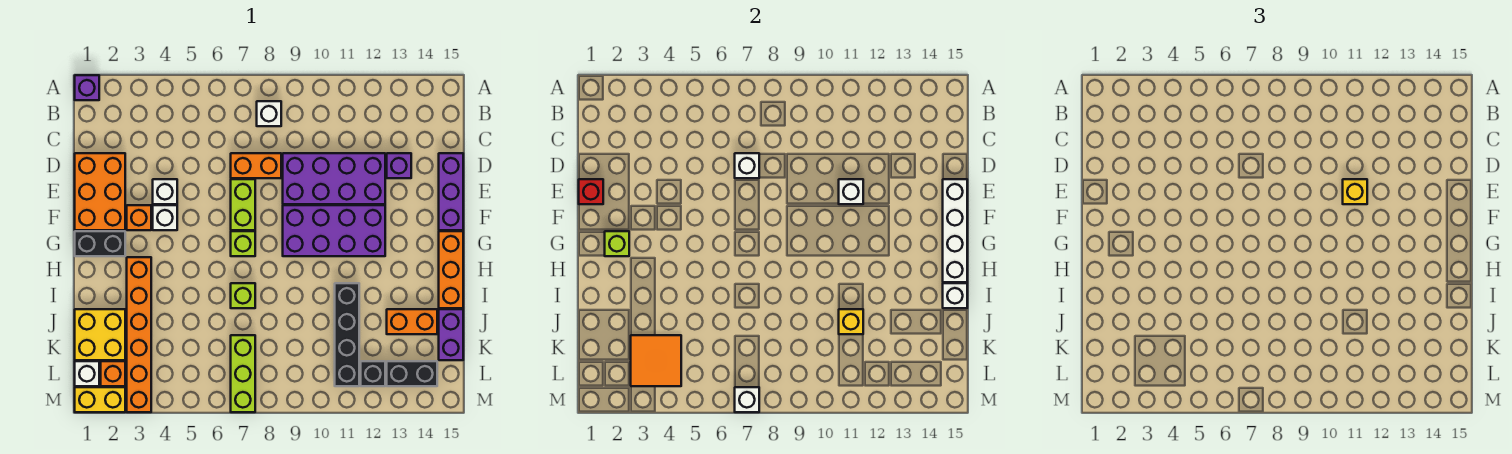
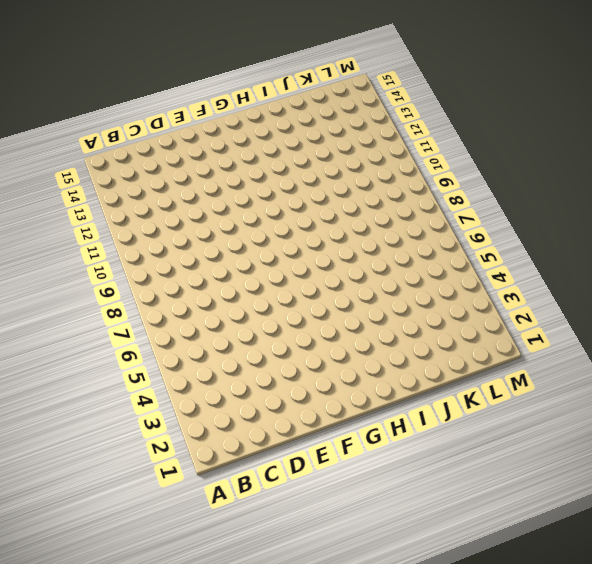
none -> purple 1x1 brick [75,75,99,100]
none -> white 1x1 brick [257,101,281,126]
none -> orange 2x3 brick [75,153,125,230]
none -> orange 1x2 brick [231,153,281,178]

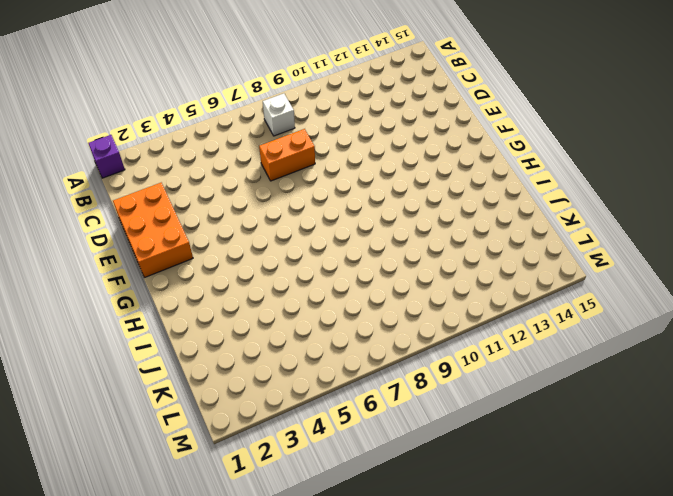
none -> purple 2x4 brick [283,153,385,204]
none -> purple 1x1 brick [387,153,411,178]
none -> purple 1x3 brick [439,153,463,230]
none -> white 1x1 brick [153,179,177,204]

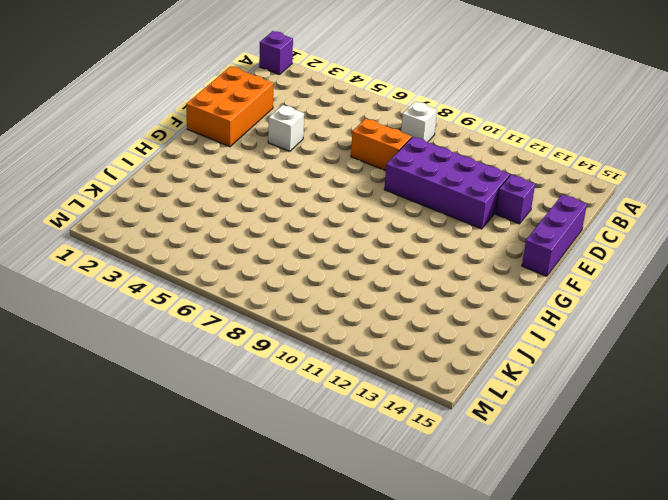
none -> lime 1x2 brick [231,179,255,230]
none -> orange 1x1 brick [127,205,151,230]
none -> white 1x1 brick [153,205,177,230]
none -> purple 2x4 brick [283,205,385,256]

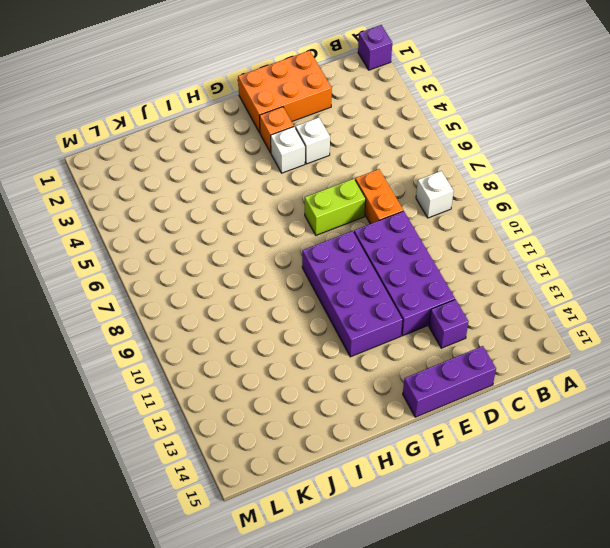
none -> black 1x2 brick [75,231,125,256]
none -> lime 1x1 brick [231,231,255,256]
none -> orange 1x3 brick [439,231,463,308]
none -> orange 1x6 brick [127,257,151,412]

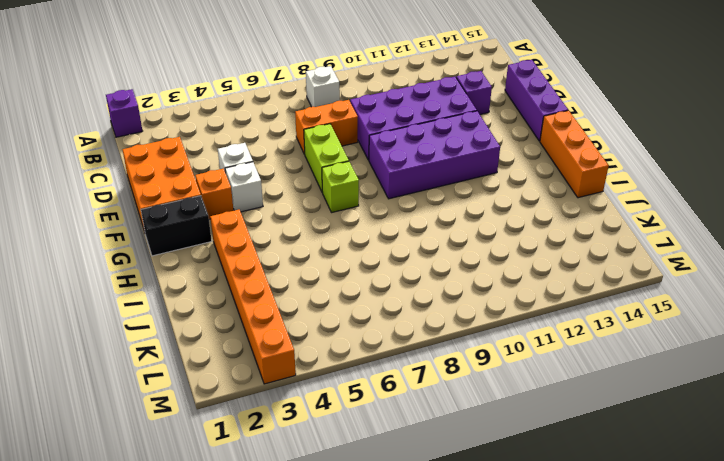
none -> lime 1x1 brick [231,283,255,308]
none -> black 1x4 brick [335,283,359,386]
none -> yellow 2x2 brick [75,309,125,360]
none -> orange 1x2 brick [387,309,437,334]

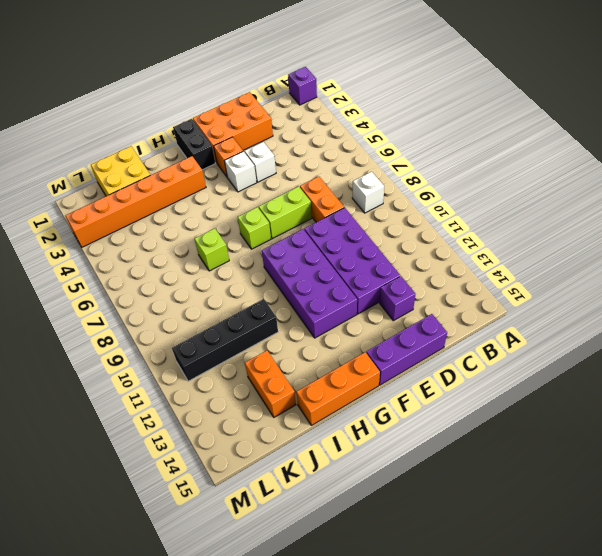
none -> purple 1x2 brick [439,309,463,360]
none -> lime 1x3 brick [231,335,255,412]
none -> white 1x1 brick [75,361,99,386]
none -> orange 1x1 brick [101,361,125,386]

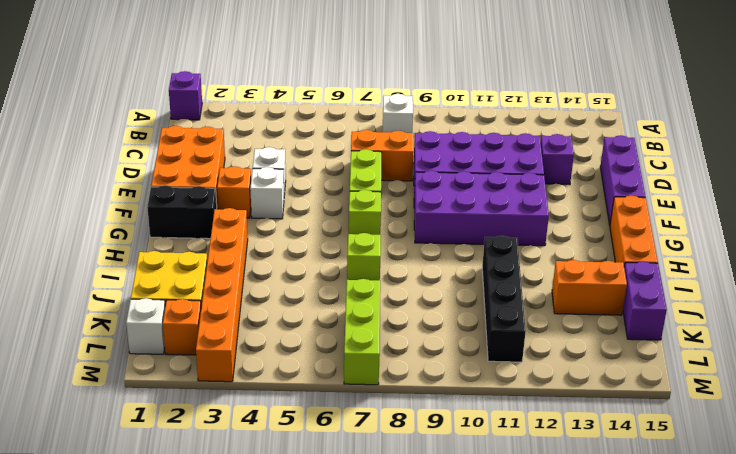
none -> black 1x1 brick [361,361,385,386]
none -> black 1x2 brick [387,361,437,386]
none -> yellow 1x2 brick [75,387,125,412]
none -> white 1x1 brick [735,153,759,178]

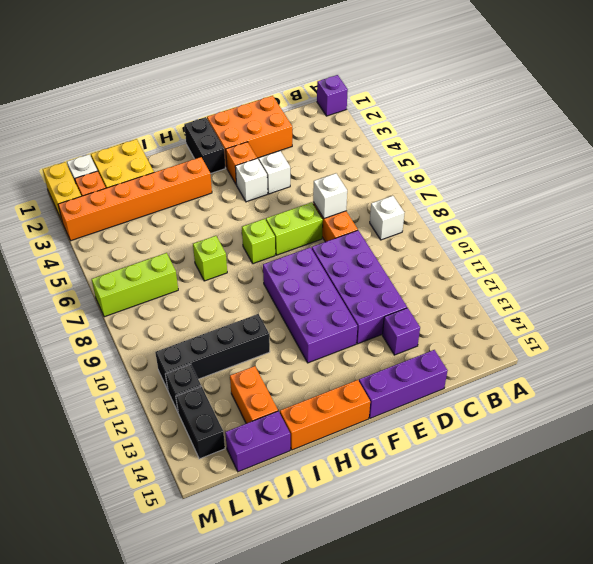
none -> red 1x1 brick [579,179,603,204]
none -> white 1x1 brick [839,179,863,204]
none -> white 1x4 brick [943,179,967,282]
none -> lime 1x1 brick [605,231,629,256]

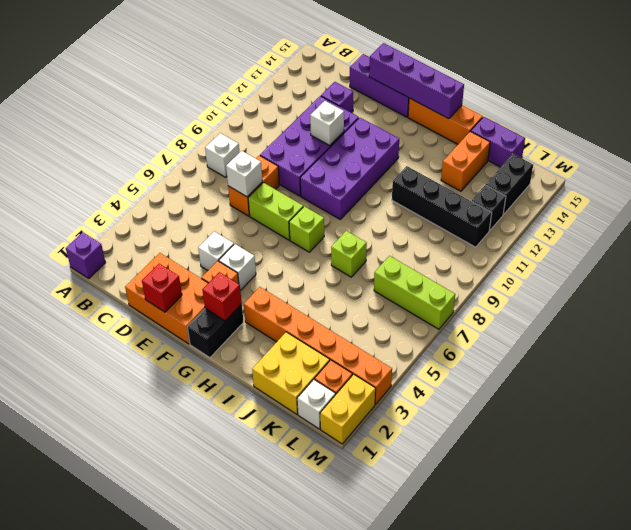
purple 1x4 brick [369,43,464,119] -> white 1x4 brick [943,179,967,282]
red 1x1 brick [202,272,242,321] -> lime 1x1 brick [605,231,629,256]
none -> white 1x1 brick [943,283,967,308]
none -> yellow 1x1 brick [839,309,863,334]
none -> orange 2x2 tile [631,335,681,386]
none -> white 1x1 brick [735,387,759,412]

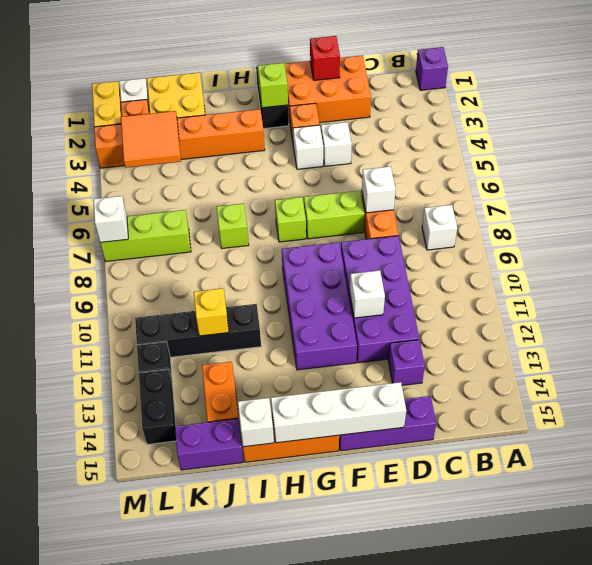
none -> yellow 1x1 brick [1343,179,1367,204]

